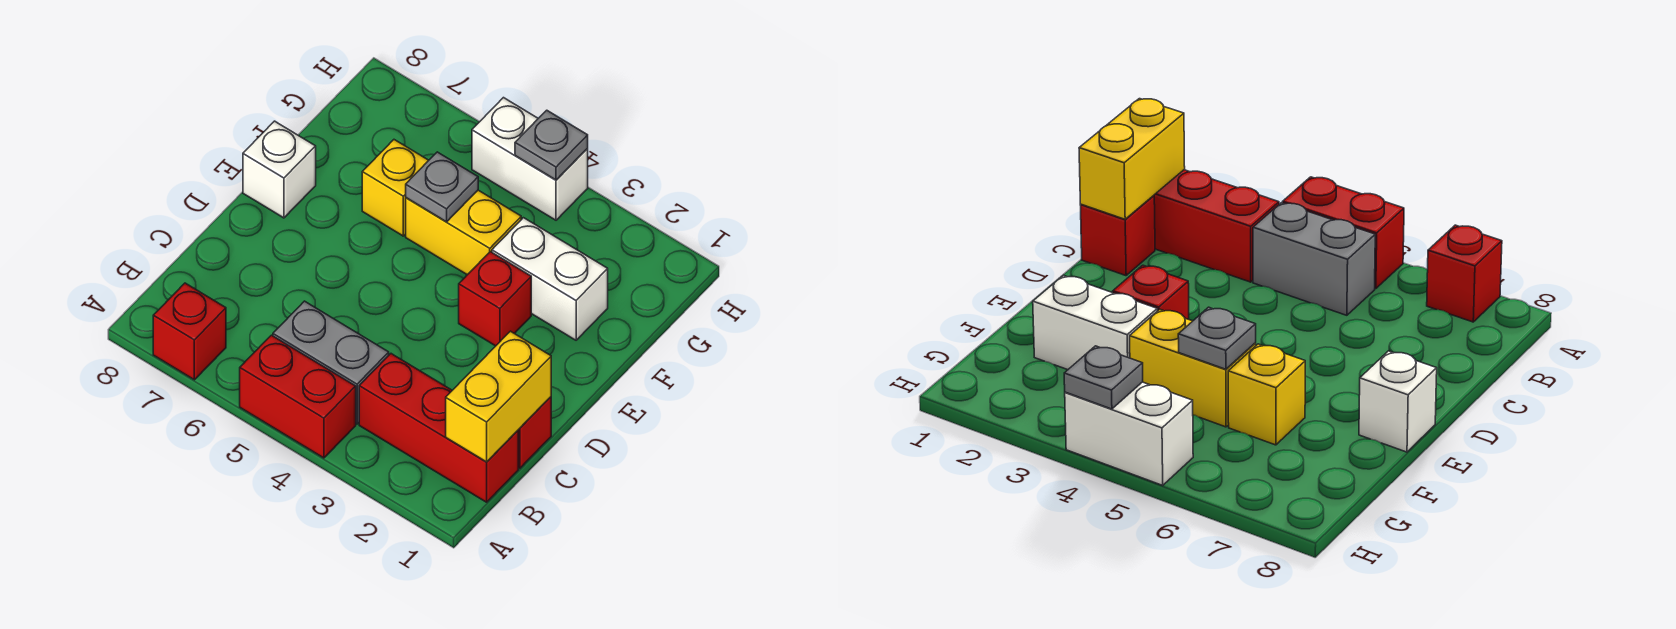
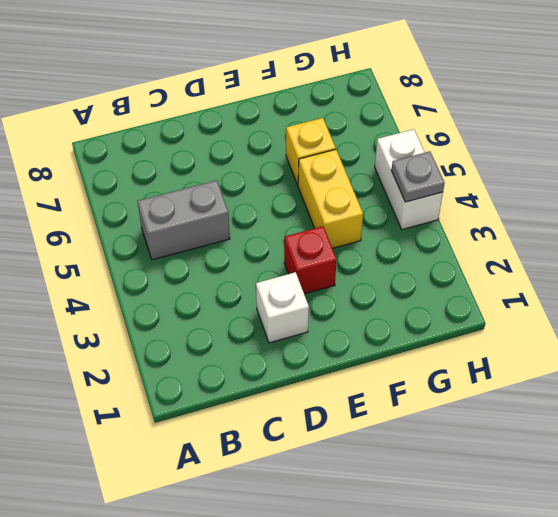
grey 1x2 brick [138,180,230,260] -> grey 1x2 brick turned to [273,301,389,424]
white 1x1 brick [256,272,309,343] -> white 1x1 brick moved to [243,121,316,218]
none -> red 1x2 brick [240,335,356,458]
none -> red 1x1 brick [153,283,226,380]
none -> red 1x3 brick [359,354,518,502]

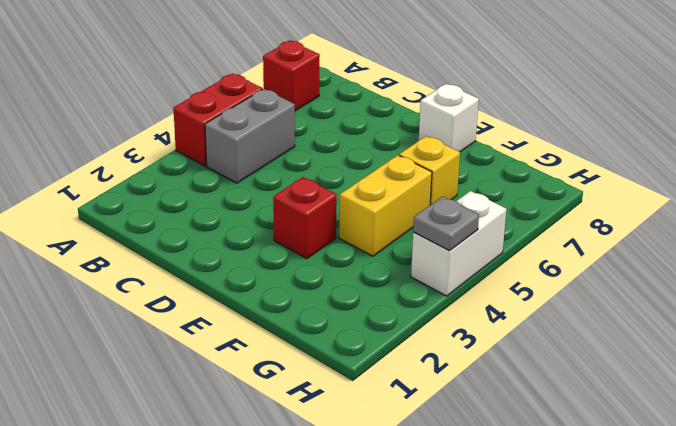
none -> red 1x3 brick [359,354,518,502]
none -> red 1x1 brick [518,397,551,468]
none -> white 1x2 brick [492,218,608,340]

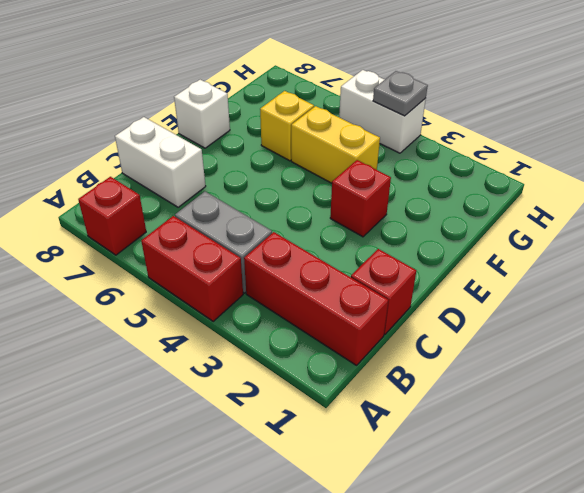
white 1x2 brick [115,117,206,207] -> white 1x2 brick moved to [492,218,608,340]
none -> yellow 1x2 brick [446,331,551,462]
none -> grey 1x1 plate [406,152,478,222]

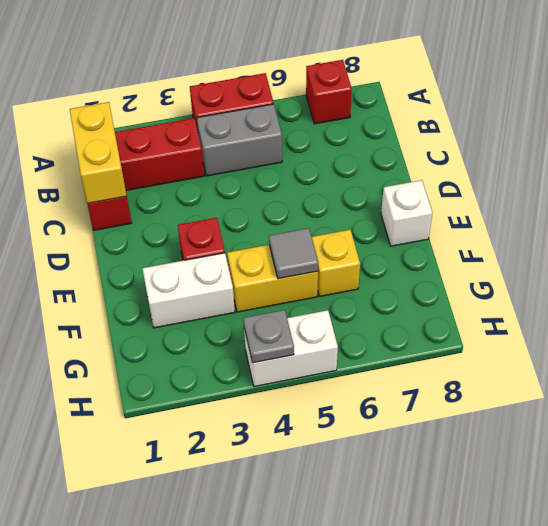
grey 1x1 tile [269,228,318,279] -> grey 1x1 plate [406,152,478,222]

